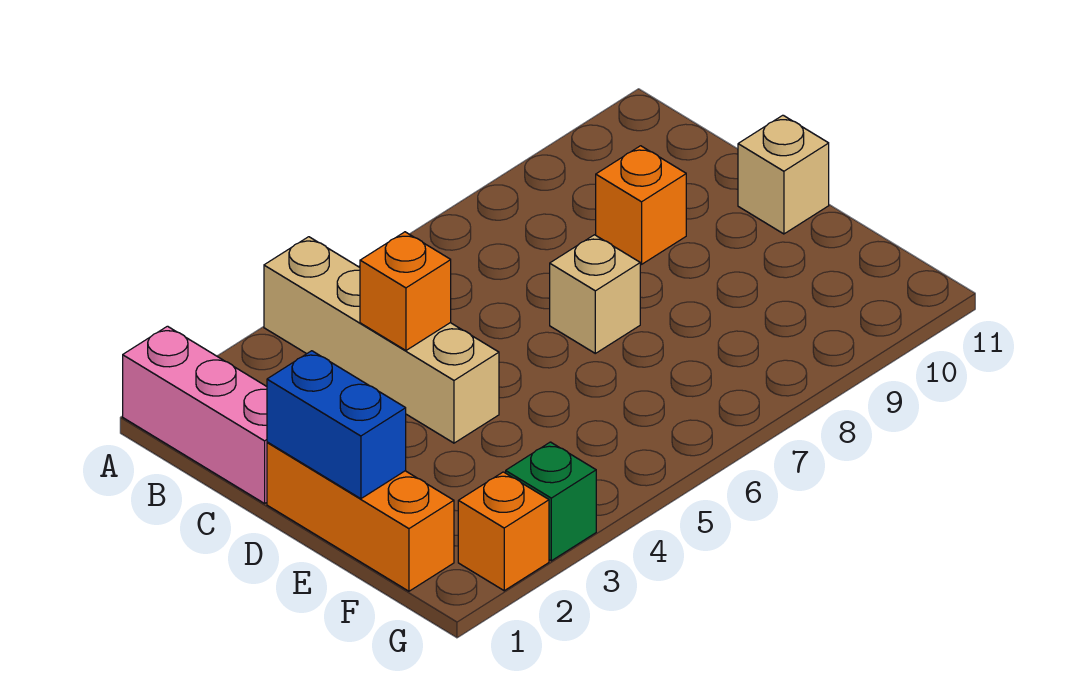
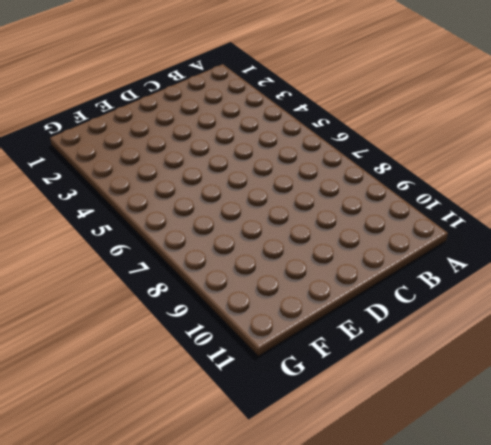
none -> pink 1x3 brick [123,326,267,503]
none -> tan 1x4 brick [264,237,499,443]

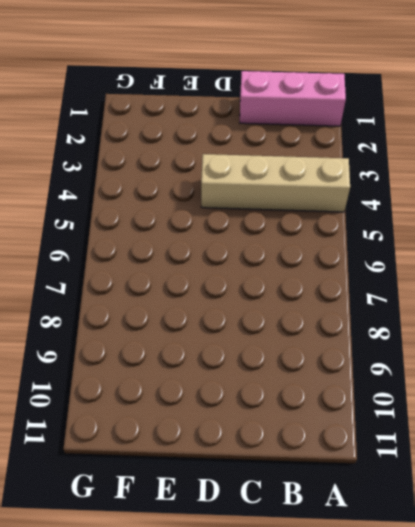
none -> orange 1x1 brick [596,146,686,264]
none -> orange 1x3 brick [267,442,454,591]

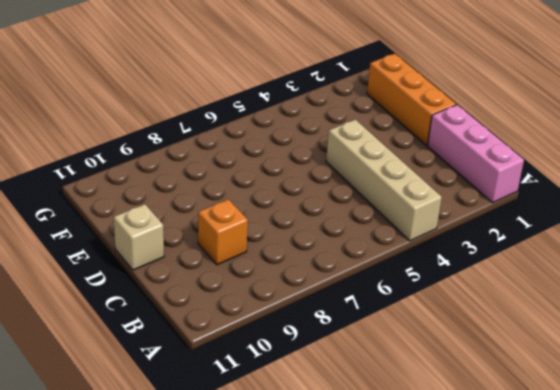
none -> tan 1x1 brick [550,235,640,353]
none -> orange 1x1 brick [458,472,549,591]

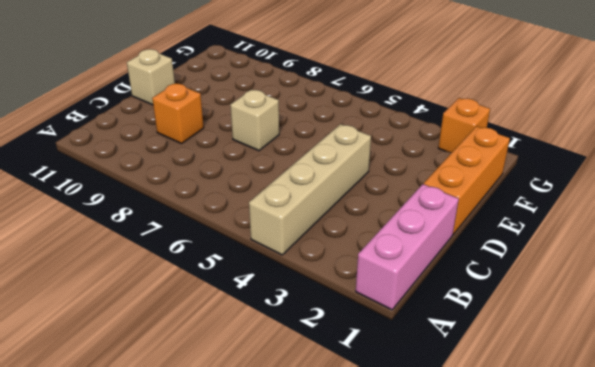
none -> green 1x1 brick [506,442,596,561]
none -> orange 1x1 brick [360,232,451,350]

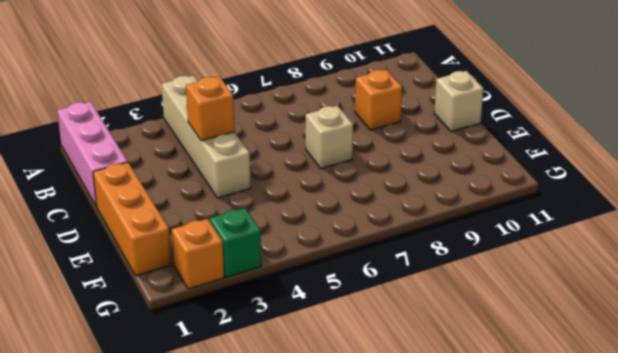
none -> blue 1x2 brick [267,351,406,499]

